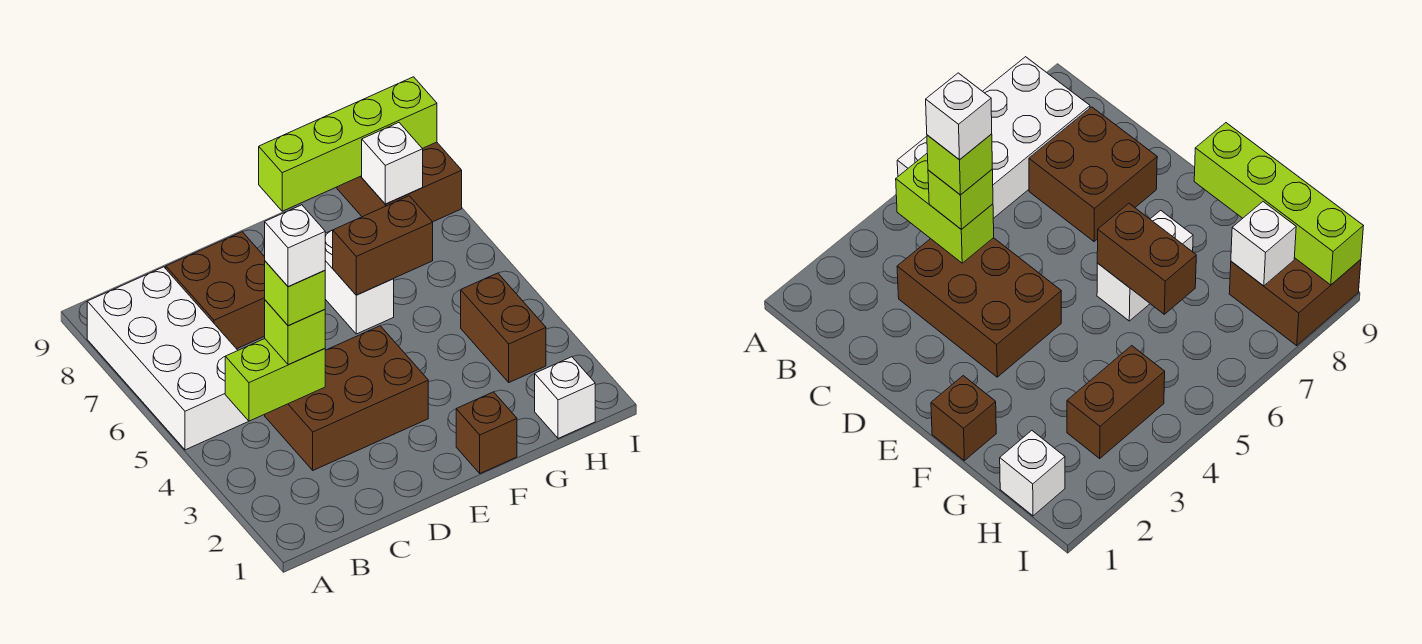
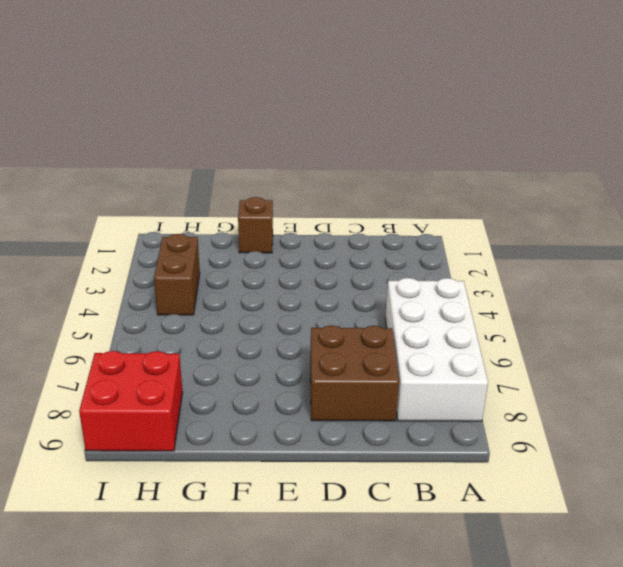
red 2x2 brick [79,351,182,451] -> brown 2x2 brick [337,142,462,222]
none -> brown 2x3 brick [265,326,428,470]
none -> white 1x2 brick [325,230,394,334]
none -> white 1x1 brick [535,357,595,438]

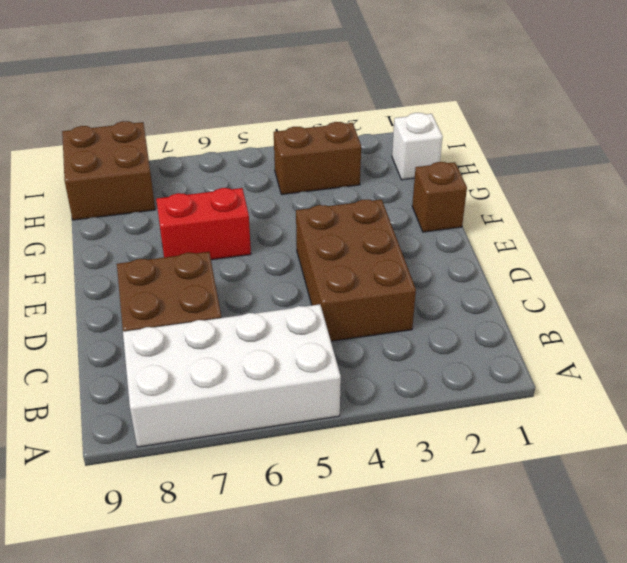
red 1x2 brick [156,188,251,260] -> white 1x2 brick [325,230,394,334]
none -> lime 1x2 brick [225,339,325,421]
none -> brown 1x2 brick [333,196,433,295]
none -> lime 1x4 brick [259,77,437,211]

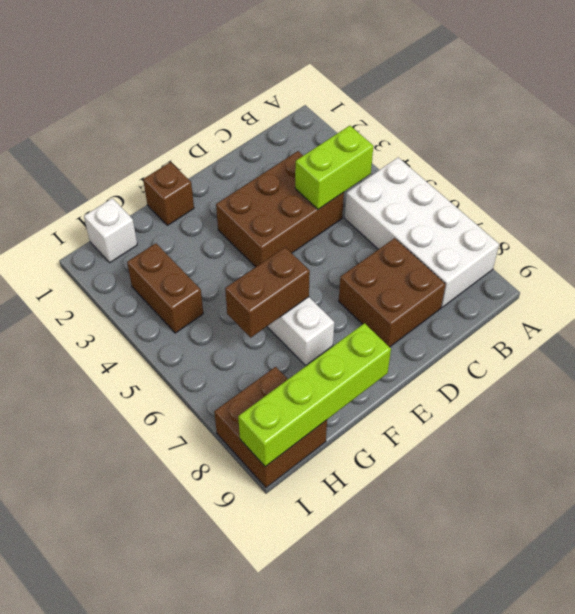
none -> white 1x1 brick [362,123,423,204]
none -> lime 1x1 brick [265,300,325,365]
none -> lime 1x1 brick [265,261,325,326]

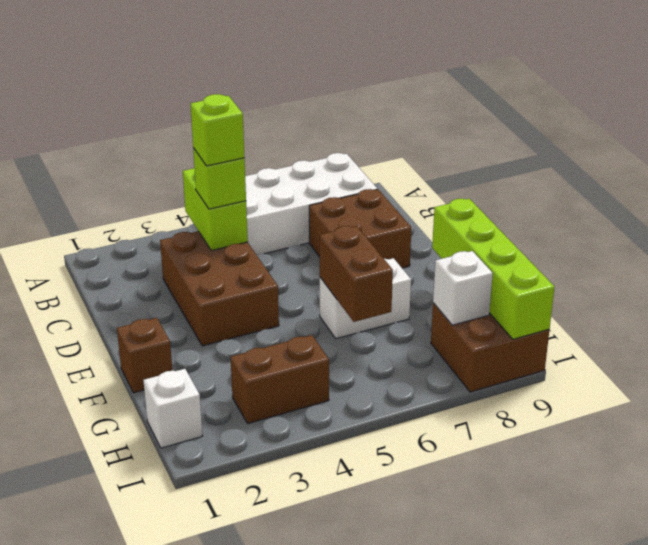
none -> white 1x1 brick [265,205,325,287]

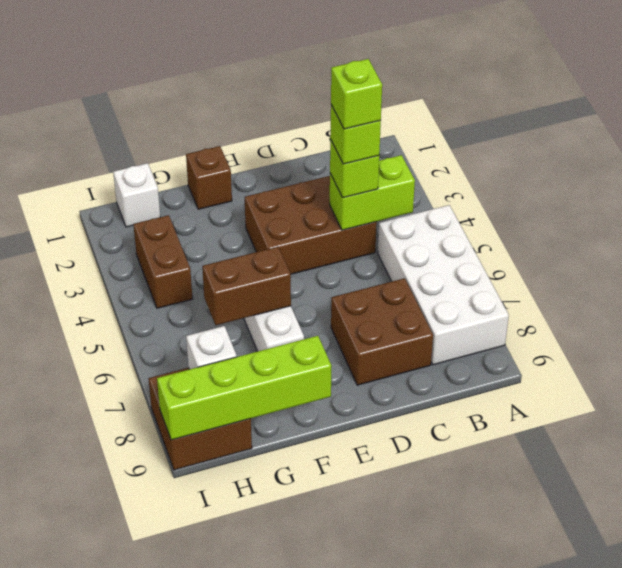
lime 1x1 brick [331,59,382,129] -> white 1x1 brick [265,205,325,287]

